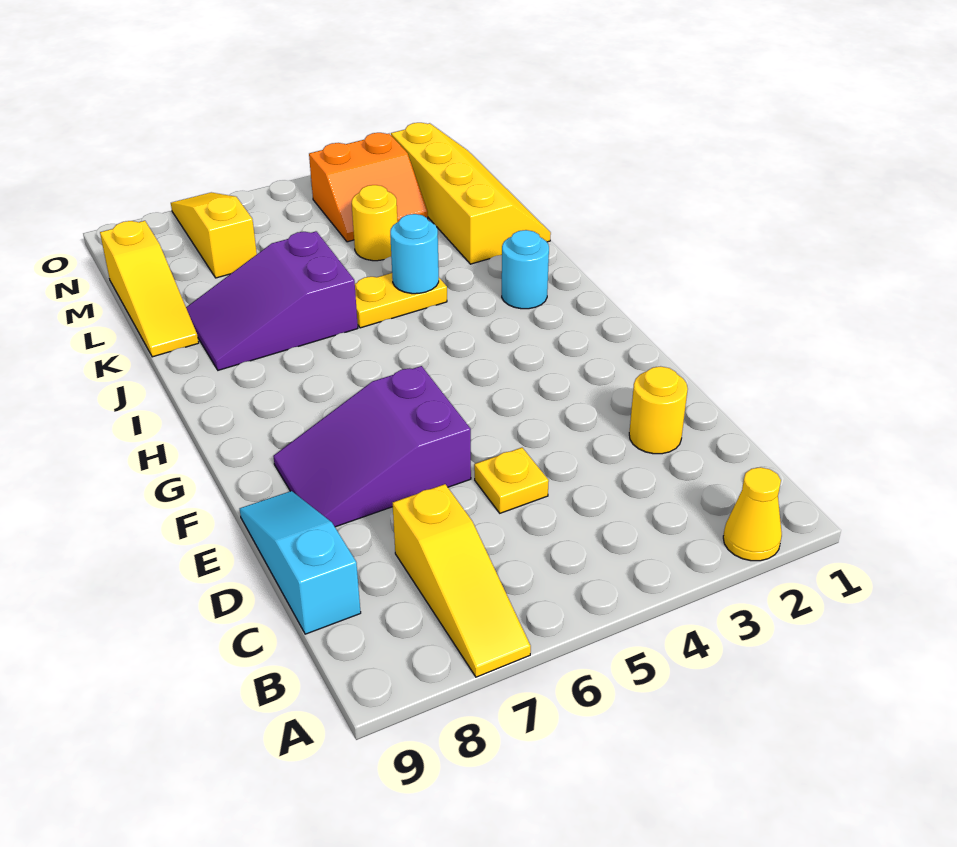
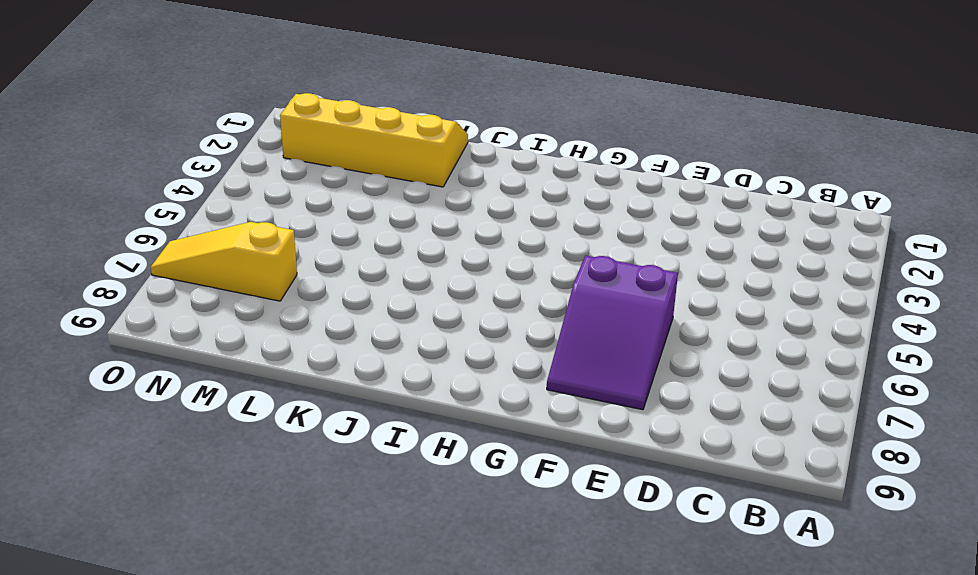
none -> yellow 1x1 cone [723,467,782,561]
none -> yellow 1x3 slope [393,484,531,677]
none -> cyan 1x3 slope [240,491,361,634]

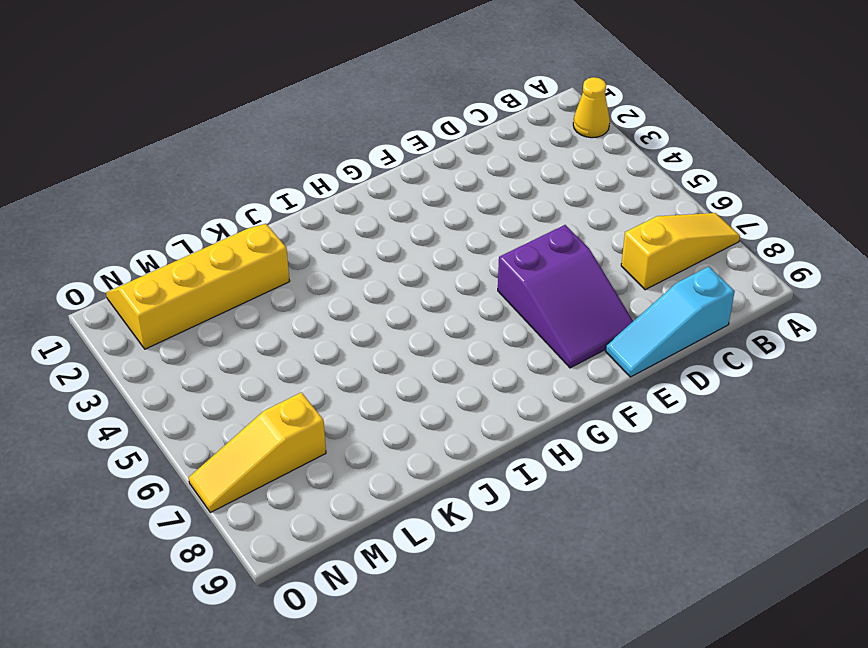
none -> yellow 1x1 round brick [629,366,688,454]
none -> yellow 1x1 plate [474,448,549,513]
none -> cyan 1x1 round brick [502,230,549,309]

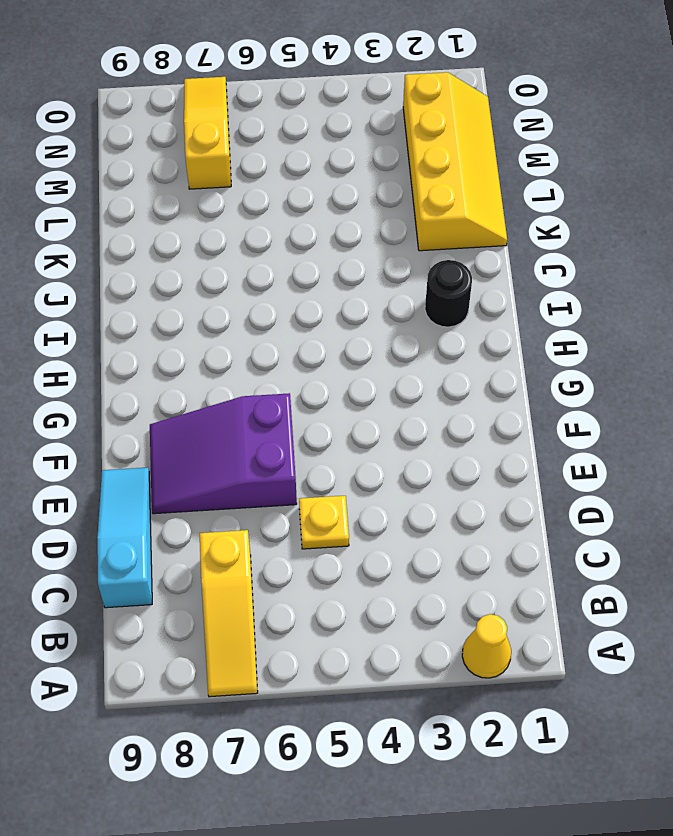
black 1x1 round brick [425,260,472,327] -> cyan 1x1 round brick [502,230,549,309]
none -> yellow 1x1 round brick [629,366,688,454]
none -> yellow 1x2 plate [355,273,447,328]
none -> purple 2x3 slope [186,231,358,370]

